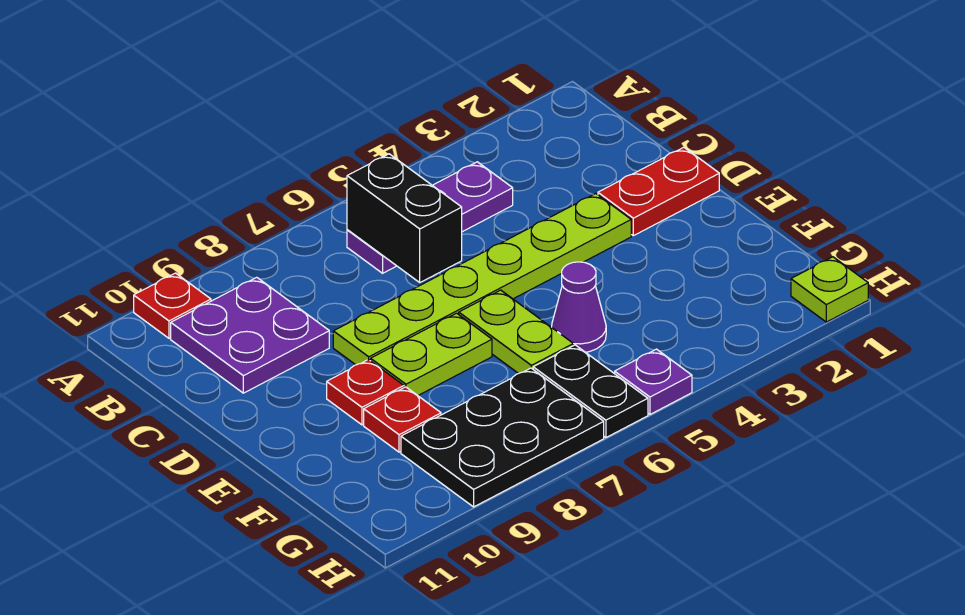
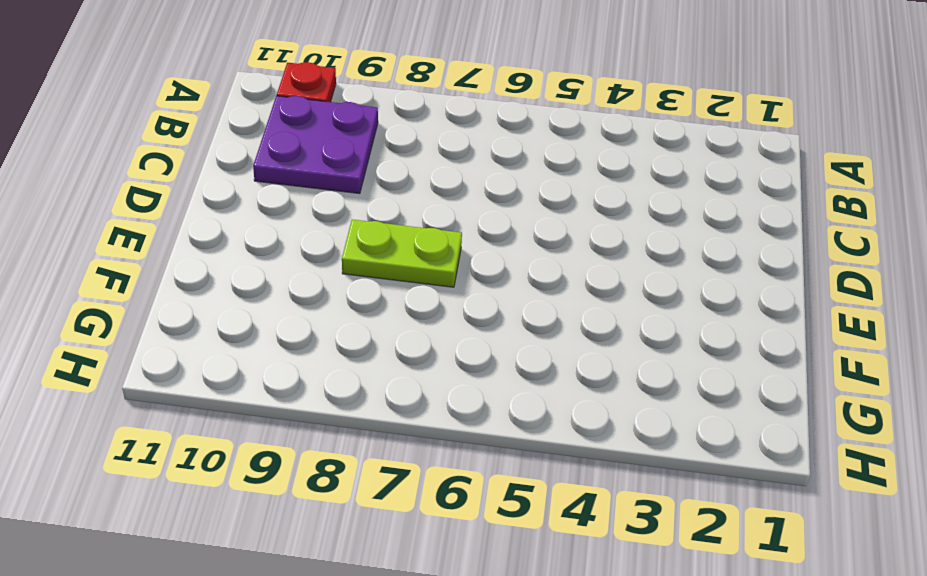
none -> purple 1x3 plate [347,162,513,273]
none -> red 1x2 plate [598,147,719,236]
none -> lime 1x6 plate [333,194,631,365]

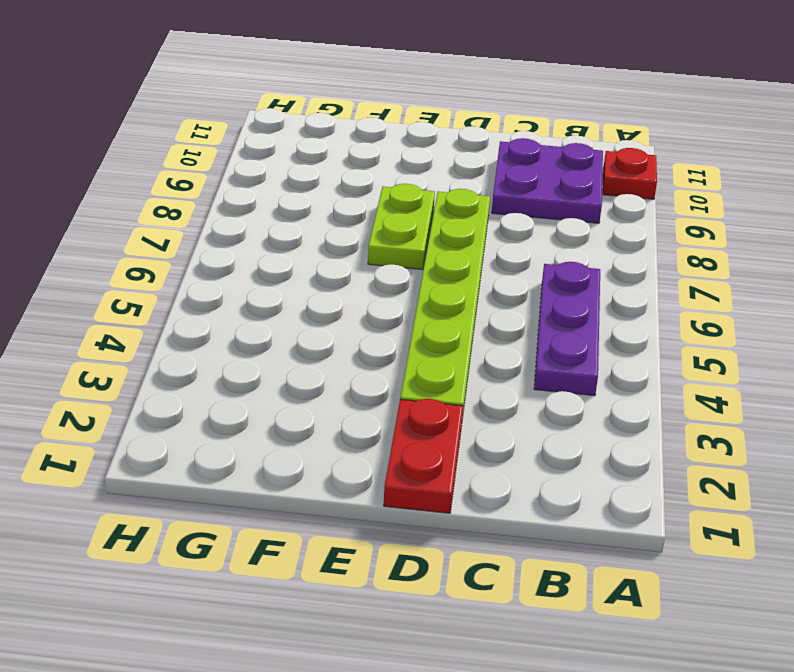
none -> lime 1x2 plate [459,290,573,374]
none -> red 1x1 plate [327,359,404,425]
none -> purple 1x1 cone [552,262,606,352]

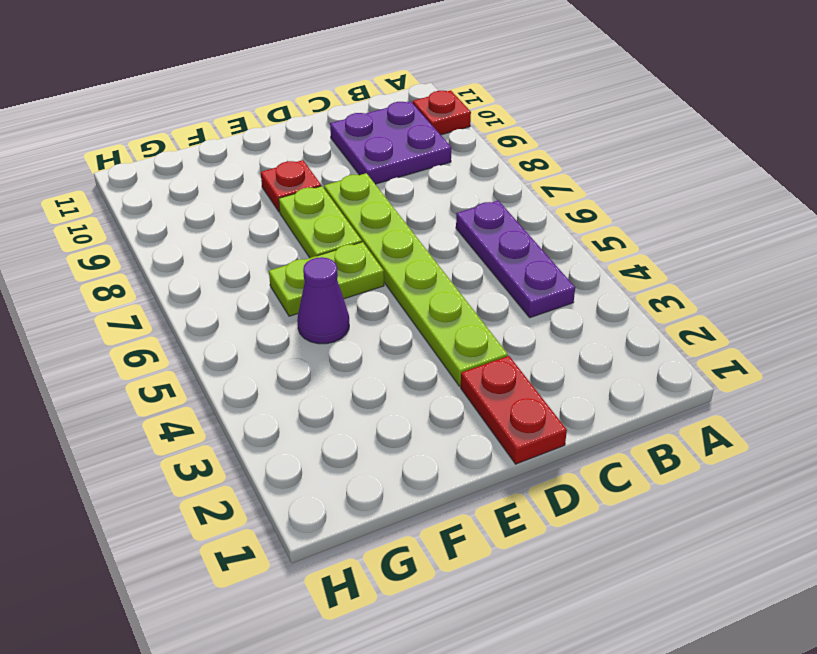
none -> red 1x1 plate [364,387,441,452]
none -> black 1x2 plate [533,345,648,438]
none -> black 2x3 plate [401,368,604,507]

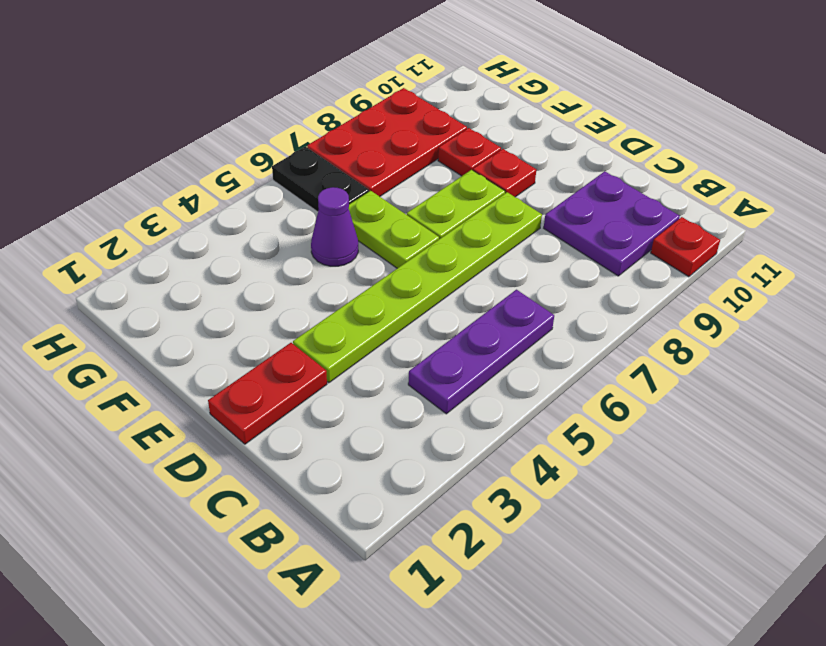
red 2x3 plate [307,88,467,197] -> black 2x3 plate [401,368,604,507]
none -> lime 1x1 plate [791,257,868,322]
none -> purple 1x1 plate [615,349,692,414]
none -> black 1x2 brick [347,154,462,282]

